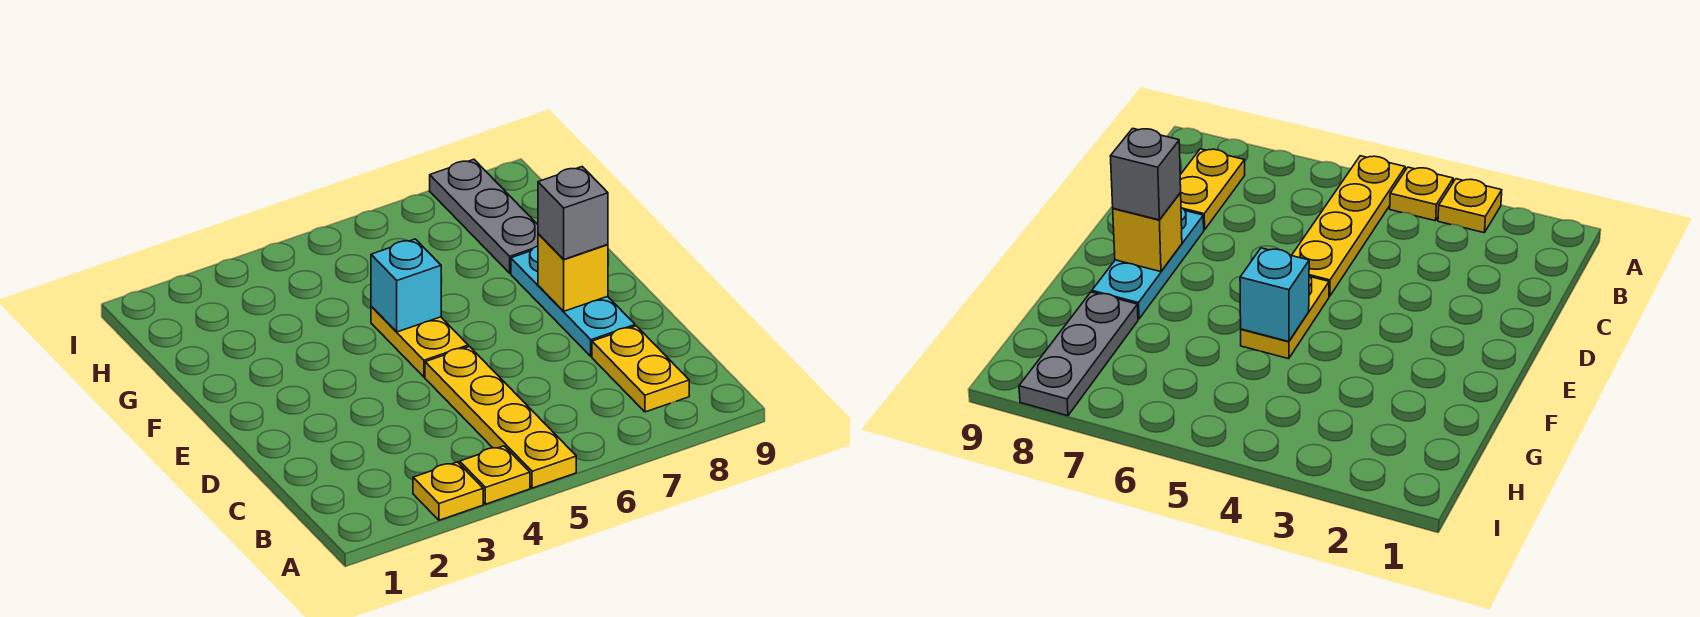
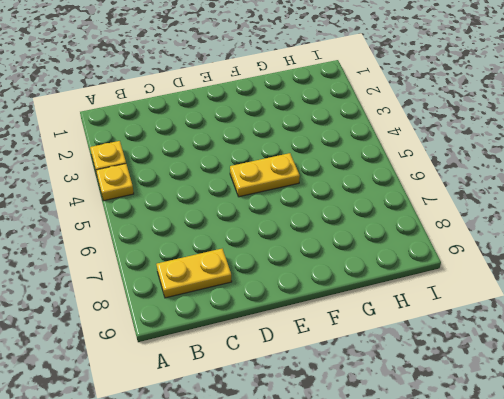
none -> yellow 1x4 plate [425,347,576,488]
none -> cyan 1x3 plate [511,246,635,356]

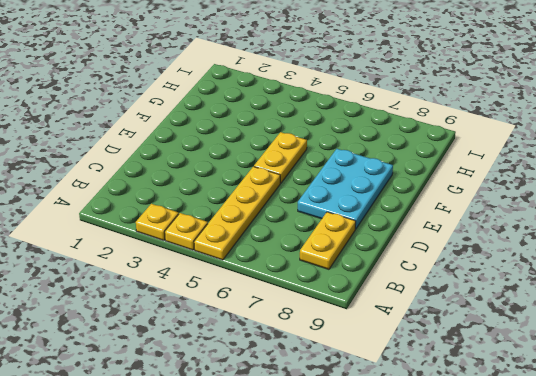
cyan 2x3 plate [298,149,393,229] -> cyan 1x3 plate [511,246,635,356]
none -> grey 1x3 plate [430,159,538,273]
none -> yellow 1x1 brick [538,234,608,311]

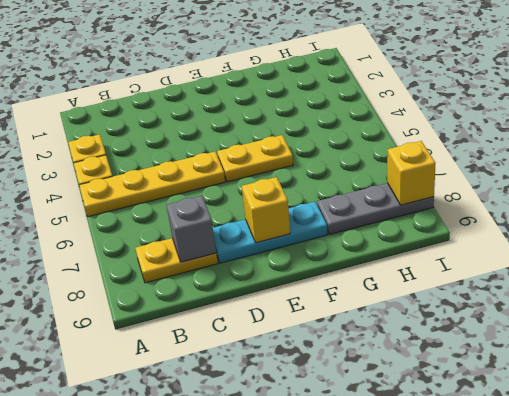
grey 1x1 brick [166,196,216,262] -> grey 1x1 brick moved to [538,167,608,259]
yellow 1x1 brick [387,141,436,205] -> none
none -> cyan 1x1 brick [371,239,441,332]

